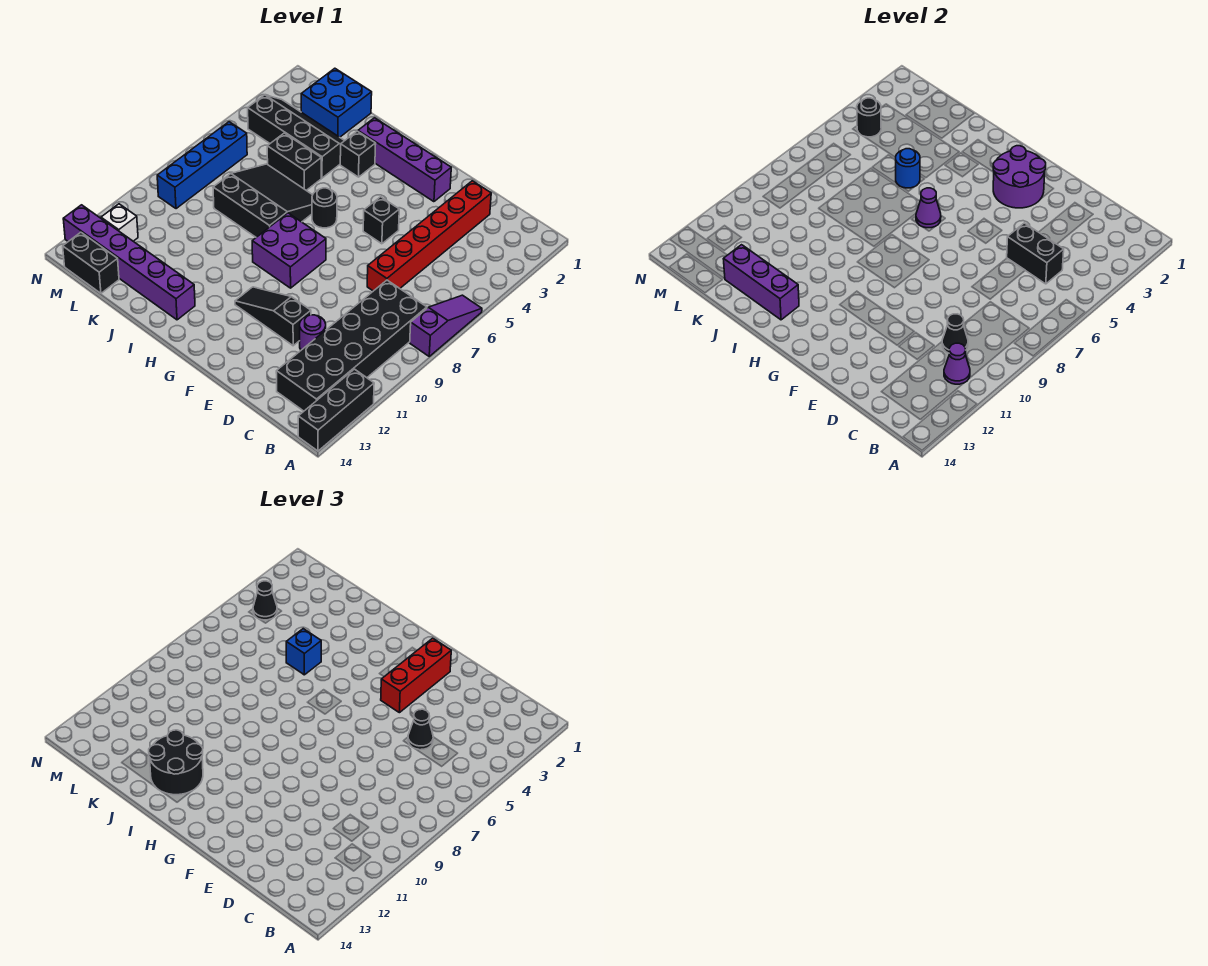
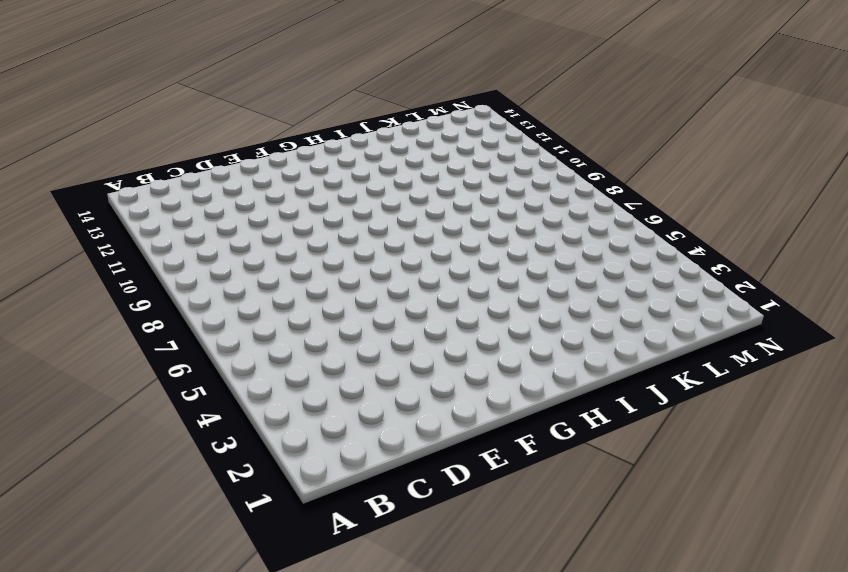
none -> purple 1x3 slope [410,295,482,356]
none -> black 1x3 brick [298,369,374,451]
none -> black 2x6 brick [276,280,427,411]
none -> red 1x6 brick [367,181,491,291]

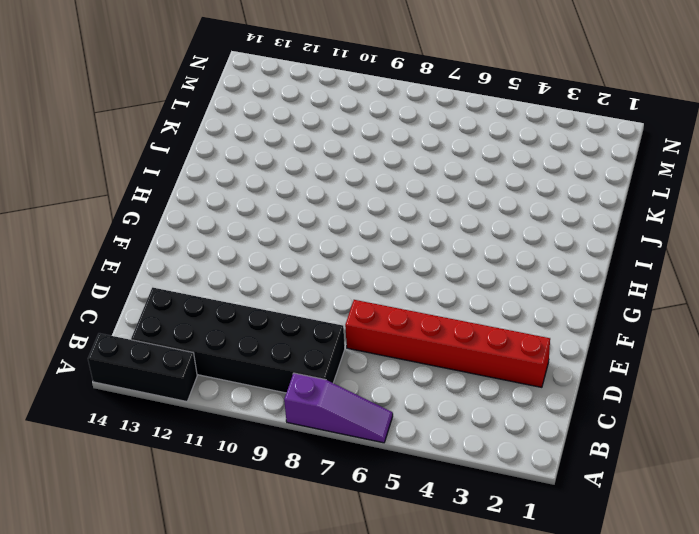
none -> purple 1x1 round brick [300,315,326,350]
none -> black 1x3 slope [235,287,311,346]
none -> purple 1x4 brick [358,118,451,202]
none -> black 1x1 brick [363,197,399,244]

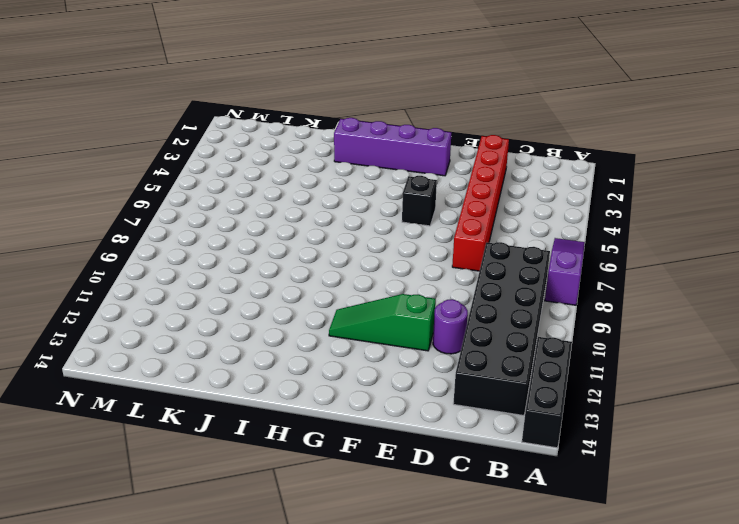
green 1x3 slope [329,294,436,351] -> black 1x3 slope [235,287,311,346]
none -> purple 2x2 brick [252,213,326,288]
none -> black 1x1 round brick [312,188,337,228]
none -> black 1x1 brick [340,131,376,177]
none -> black 3x3 slope [213,164,312,237]

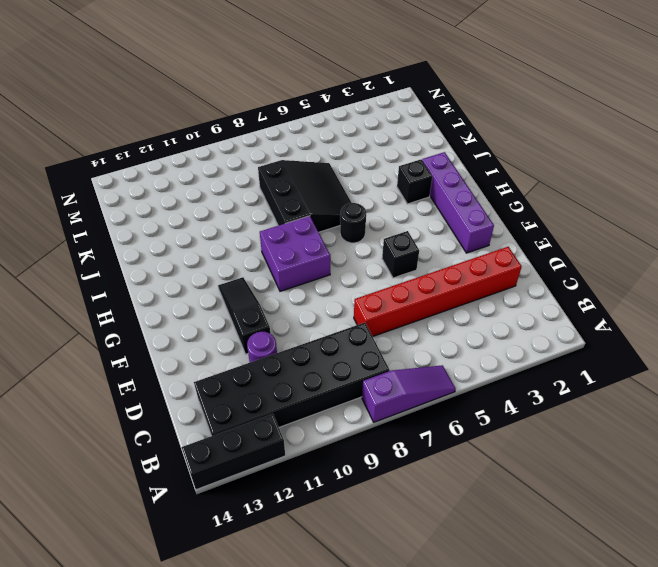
none -> purple 1x6 brick [63,205,195,320]
none -> black 2x4 slope [248,95,344,178]
none -> black 1x2 brick [267,133,321,190]
none -> blue 2x2 brick [301,68,372,137]

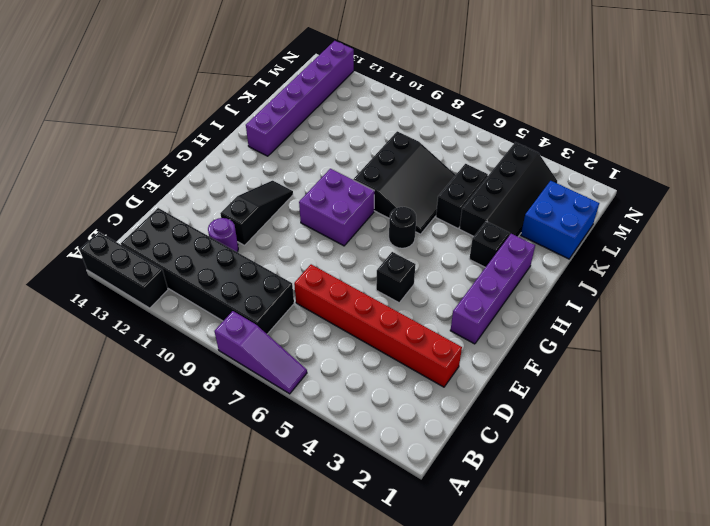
none -> black 1x2 brick [63,232,119,293]
none -> blue 1x4 brick [157,122,247,209]
none -> white 1x1 brick [101,204,138,241]
none -> purple 1x1 cone [944,343,970,384]

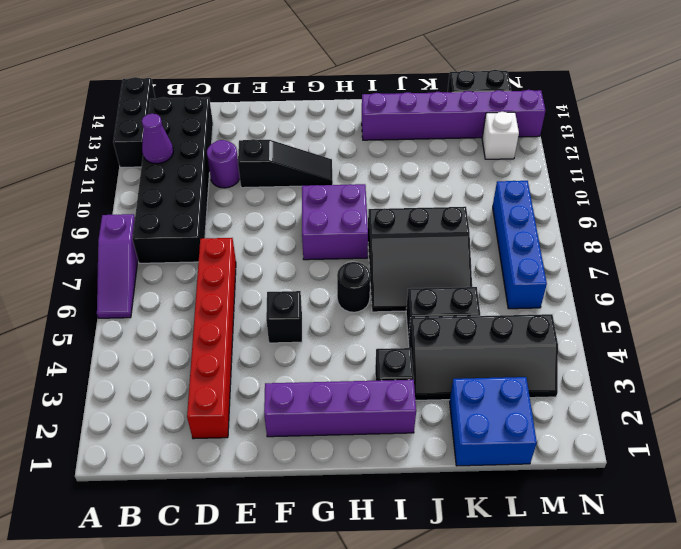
none -> black 1x2 brick [1007,223,1064,284]
none -> black 1x1 cone [942,314,968,353]
none -> purple 2x2 round brick [993,146,1046,208]
none -> purple 1x1 cone [916,188,941,228]

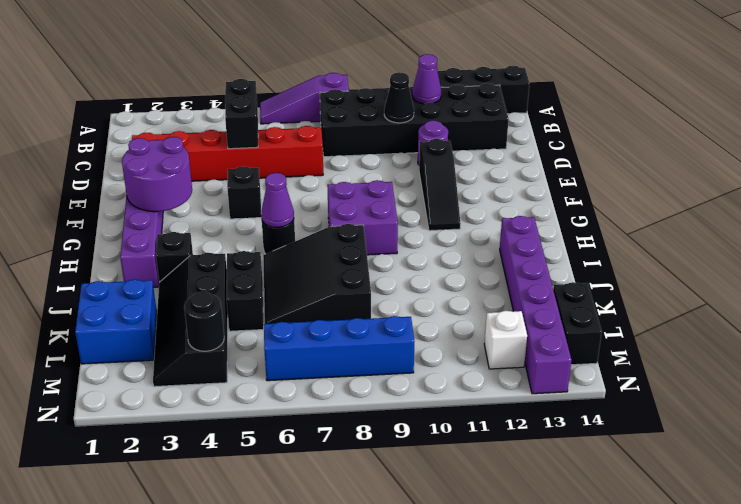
none -> purple 1x3 brick [724,245,799,320]
none -> blue 1x1 round brick [895,149,920,188]
none -> black 1x1 cone [408,709,433,750]
none -> red 1x3 brick [381,638,451,713]

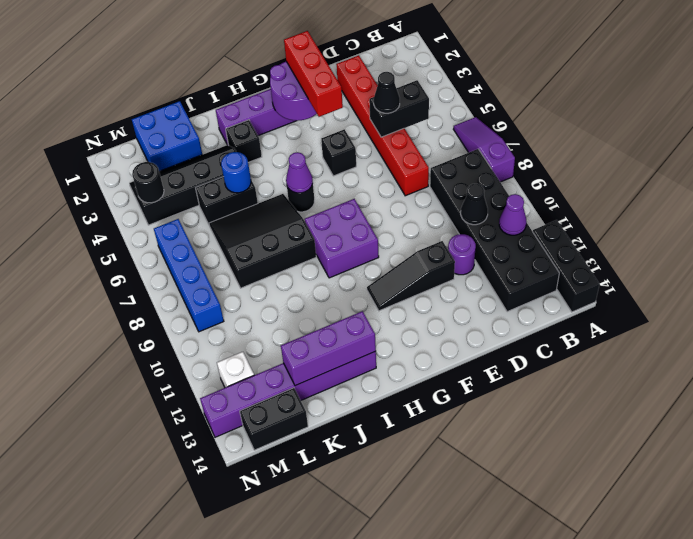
none -> black 2x2 round brick [149,730,203,795]
none -> blue 1x1 brick [286,629,321,675]
none -> black 1x1 cone [253,581,277,620]

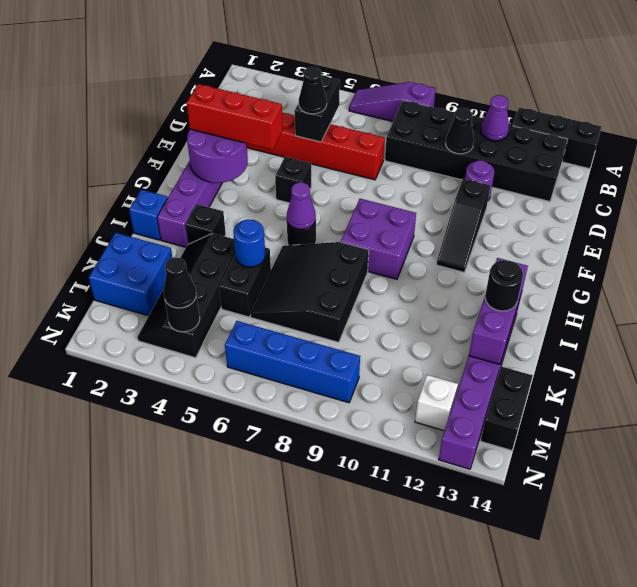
blue 1x1 brick [129,190,168,240] -> blue 1x1 brick moved to [286,629,321,675]
black 1x1 round brick [485,260,523,311] -> black 2x2 round brick [149,730,203,795]

